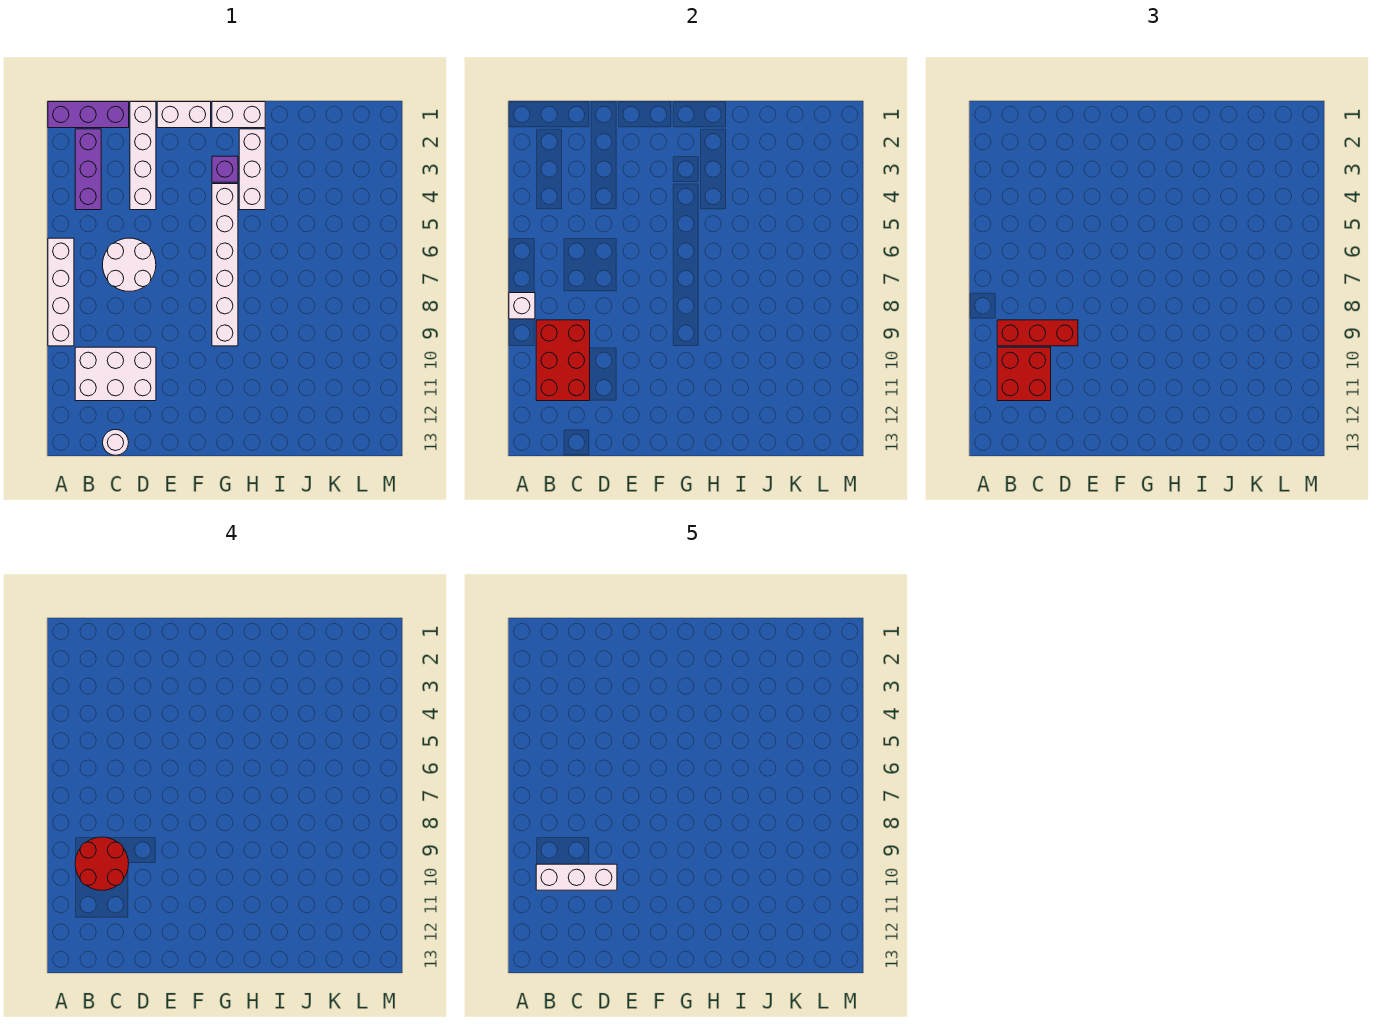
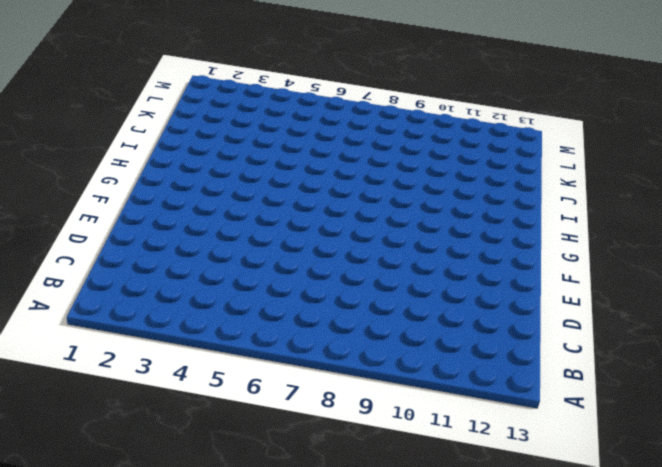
none -> purple 1x3 brick [48,102,129,128]
none -> white 1x4 brick [48,238,74,346]
none -> purple 1x3 brick [75,129,101,210]

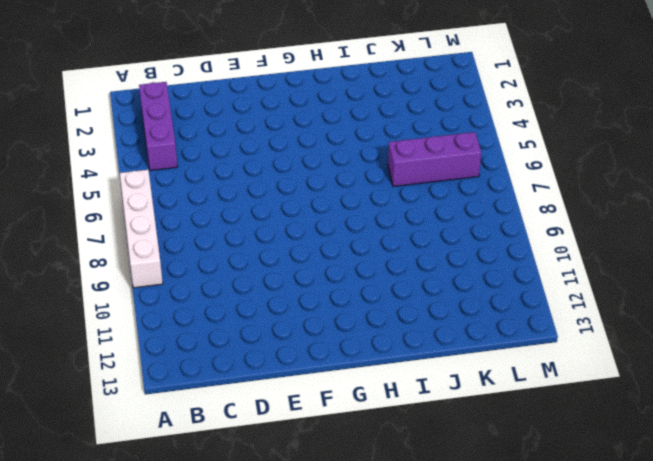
purple 1x3 brick [388,132,481,187] -> purple 1x3 brick moved to [48,102,129,128]
none -> white 2x3 brick [75,347,156,401]
none -> white 2x2 round brick [103,238,156,291]
none -> white 1x1 round brick [103,429,129,455]

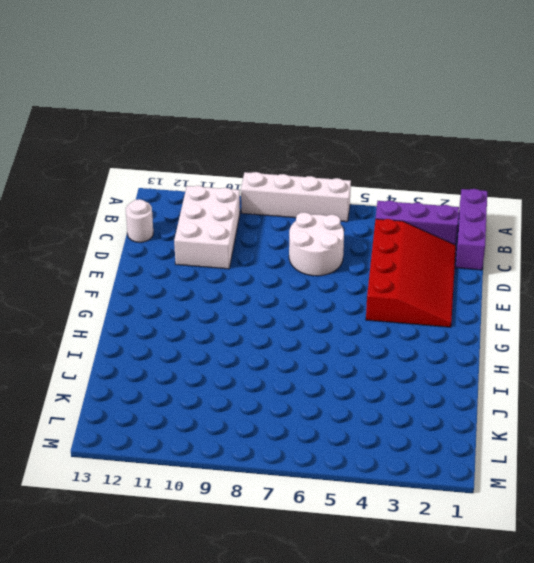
red 3x4 slope [366,219,456,327] -> white 1x4 brick [130,102,156,210]
none -> white 1x2 brick [157,102,211,128]
none -> white 1x2 brick [212,102,265,128]
none -> purple 1x1 brick [212,156,238,182]

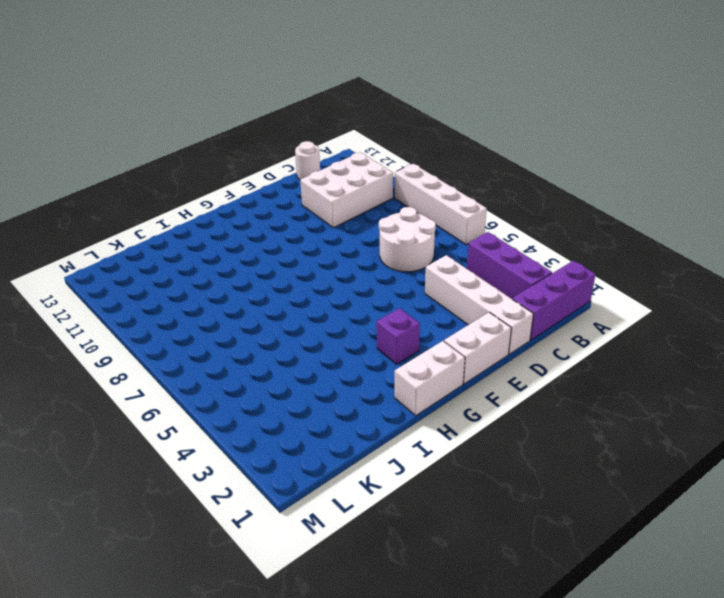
none -> white 1x6 brick [212,184,238,346]
none -> white 1x3 brick [239,129,265,210]
none -> white 1x1 brick [509,293,535,319]

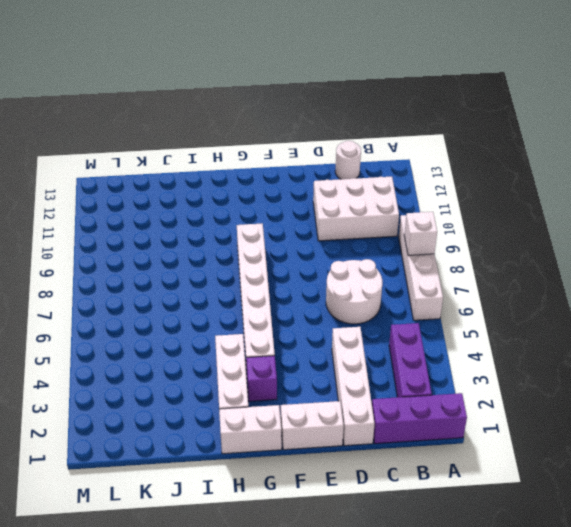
none -> red 2x3 brick [536,320,590,401]
none -> red 1x3 brick [997,320,1078,346]
none -> red 2x2 brick [997,347,1051,401]

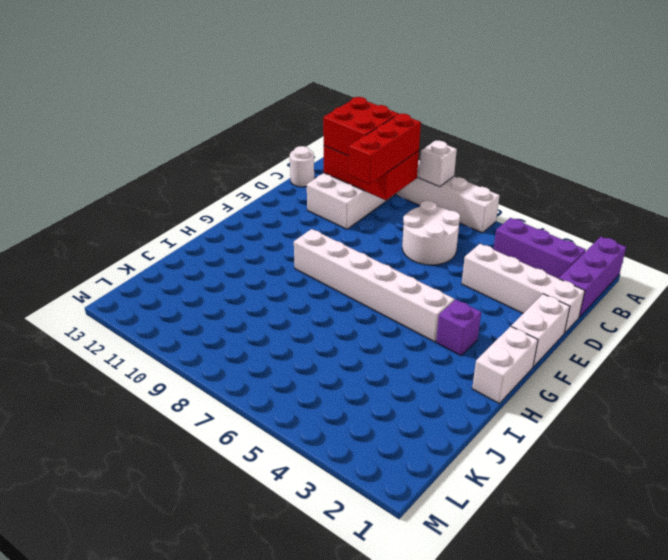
none -> white 1x3 brick [239,129,265,210]
none -> red 2x2 round brick [75,837,129,890]
none -> white 1x3 brick [536,864,617,890]

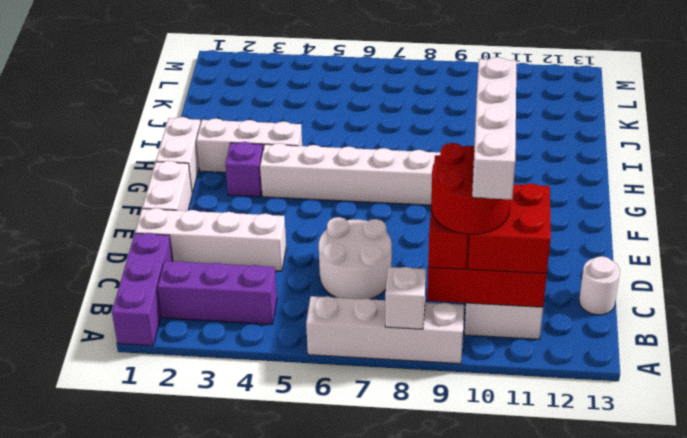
white 1x4 brick [472,57,516,200] -> white 1x3 brick [536,864,617,890]

